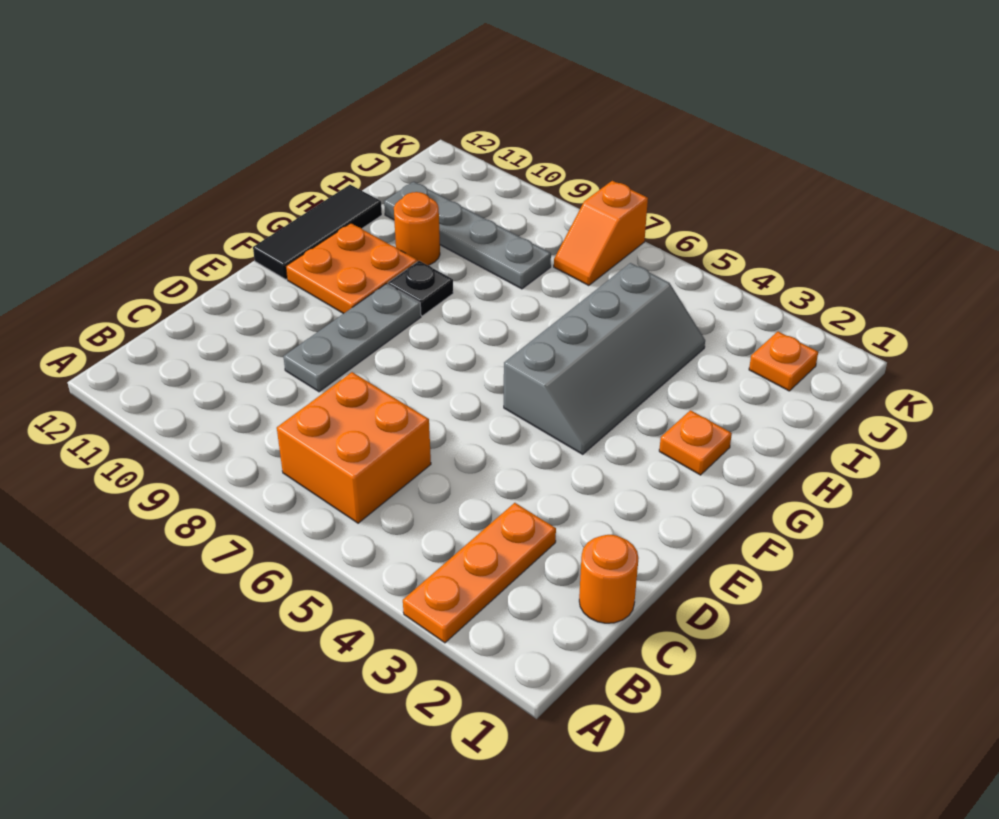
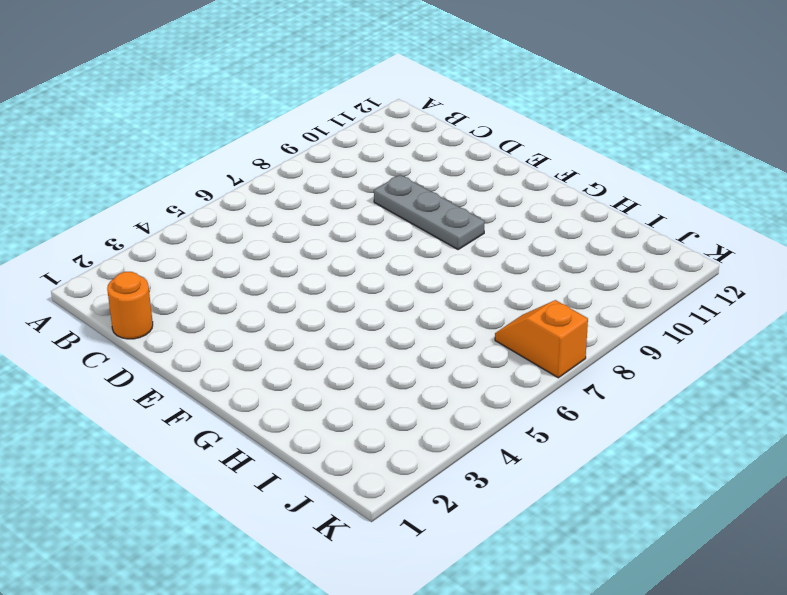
none -> orange 1x3 plate [403,503,556,643]
none -> orange 2x2 brick [277,372,431,523]
none -> grey 2x4 slope [504,263,705,454]

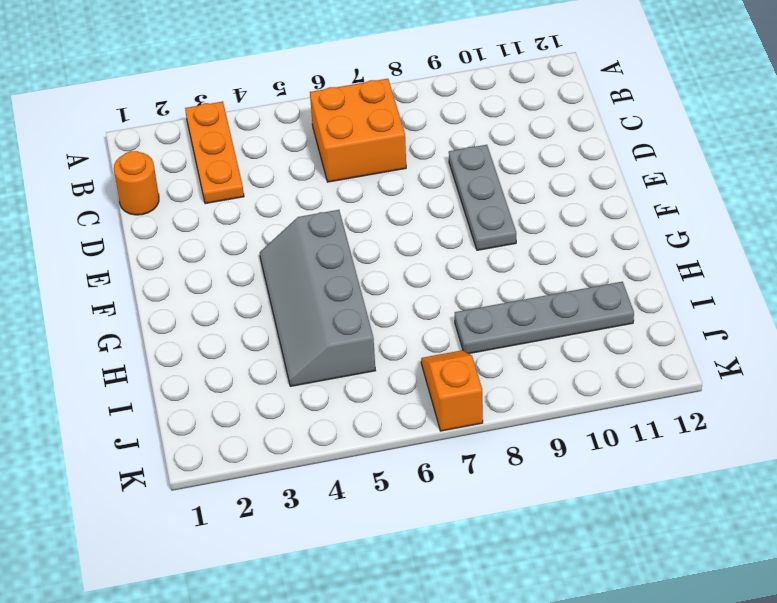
none -> orange 2x2 plate [286,223,417,314]
none -> black 1x3 tile [253,185,382,279]
none -> orange 1x1 plate [659,410,732,475]

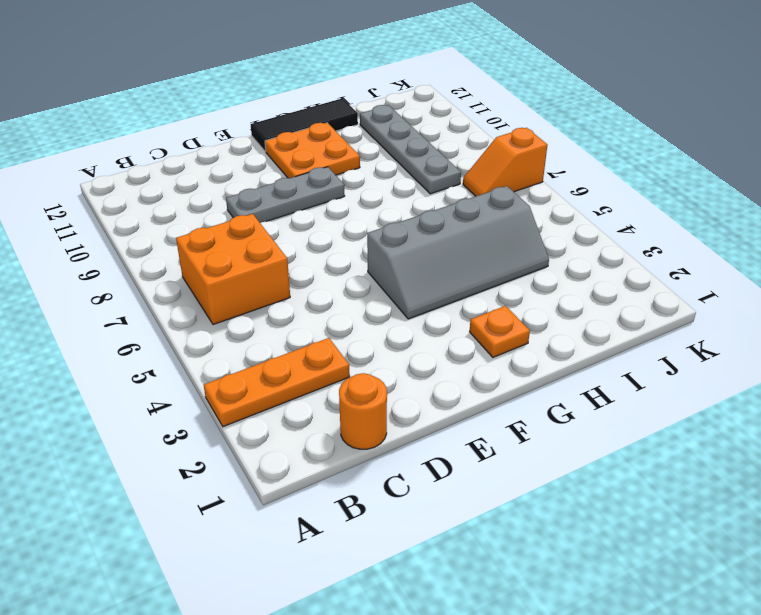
none -> black 1x1 plate [388,261,453,316]
none -> orange 1x1 round brick [394,192,440,265]
none -> orange 1x1 plate [749,332,818,391]

